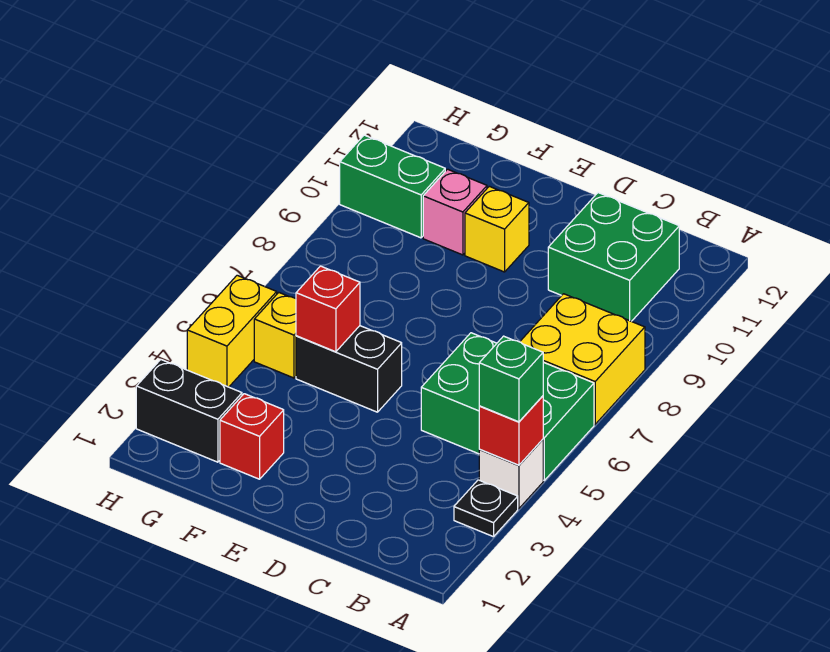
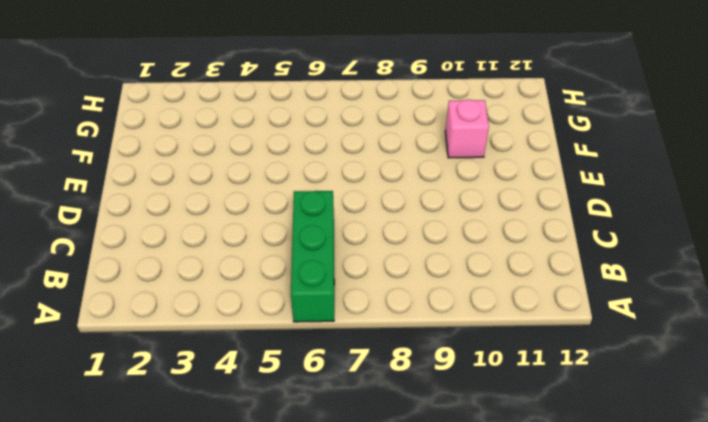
green 1x3 brick [291,191,334,322] -> green 2x3 brick [421,333,594,480]
none -> black 1x1 plate [454,480,518,537]
none -> white 1x1 brick [479,439,543,509]
none -> yellow 2x2 brick [520,294,645,424]

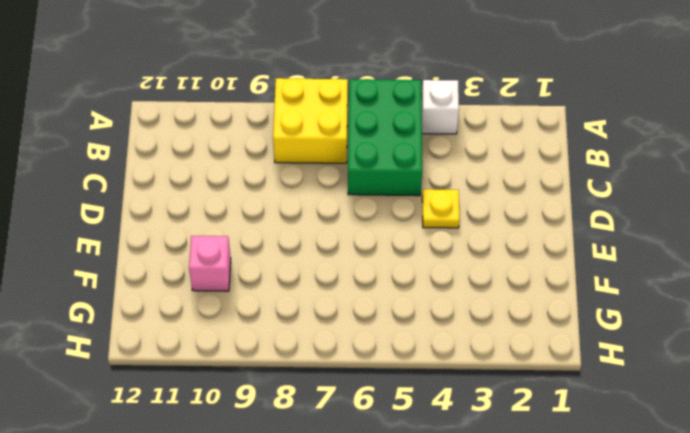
yellow 1x1 plate [422,189,459,228] -> none
none -> black 1x1 plate [454,480,518,537]
none -> green 2x2 brick [548,193,679,321]
none -> black 1x2 brick [296,326,402,412]

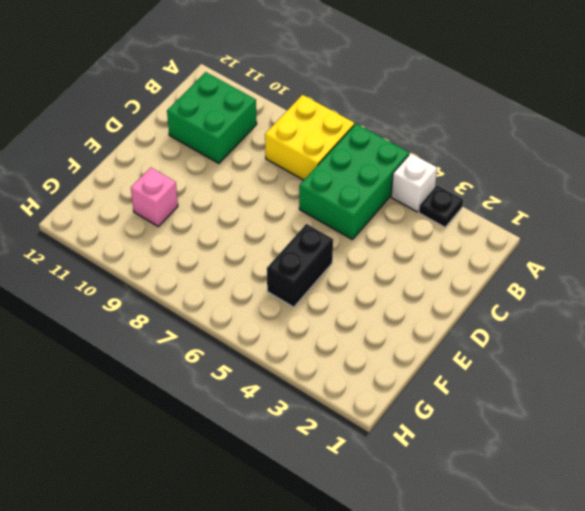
none -> yellow 1x1 brick [465,186,529,272]
none -> red 1x1 brick [220,394,284,479]
none -> black 1x2 brick [136,360,242,462]

